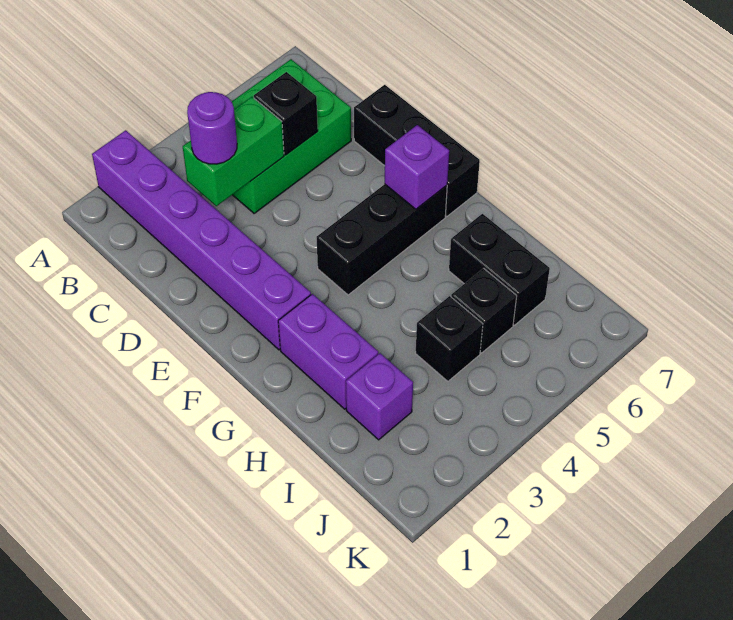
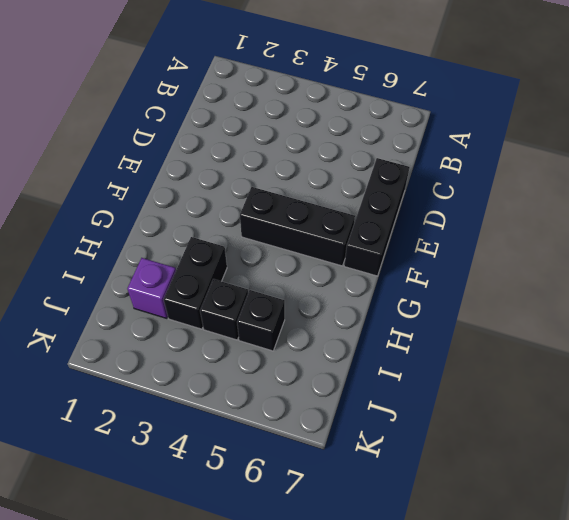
black 1x2 brick [164,237,227,329] -> black 1x2 brick moved to [449,214,550,325]
none -> purple 1x6 brick [92,130,311,350]
none -> green 2x3 brick [232,59,351,213]
none -> purple 1x2 brick [278,294,378,409]

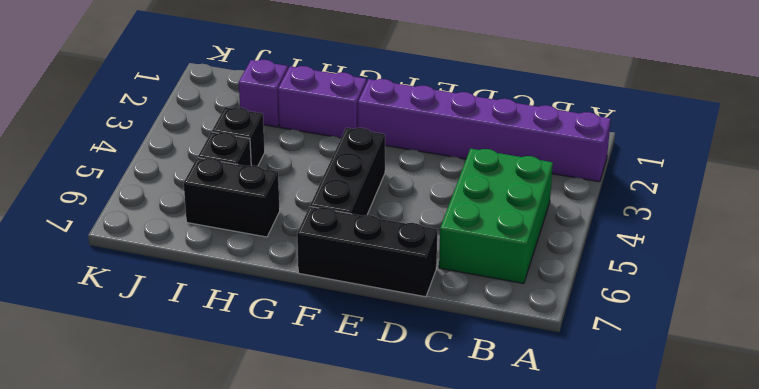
none -> green 1x2 brick [183,97,284,206]
none -> black 1x1 brick [254,72,318,155]
none -> purple 1x1 brick [385,125,449,209]

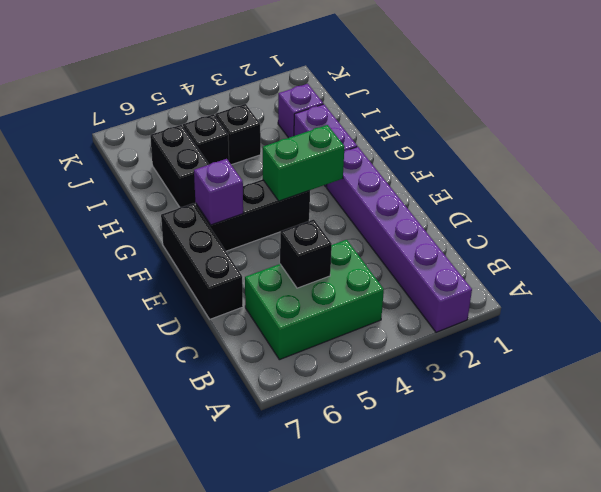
green 1x2 brick [263,125,345,201] -> green 1x2 brick moved to [183,97,284,206]
none -> purple 1x1 round brick [187,92,237,164]

